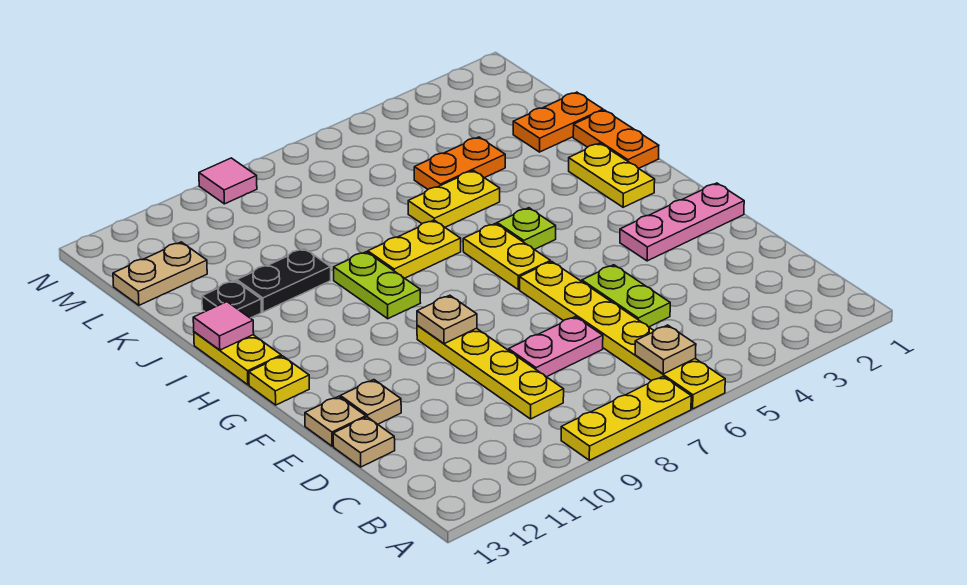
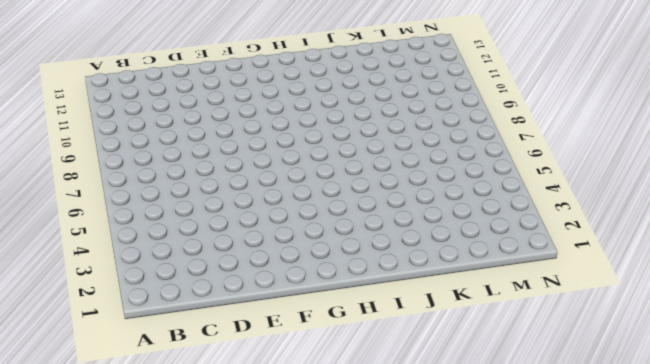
none -> yellow 1x6 plate [520,262,725,409]
none -> yellow 1x3 plate [561,377,691,460]
none -> yellow 1x4 plate [417,325,564,419]

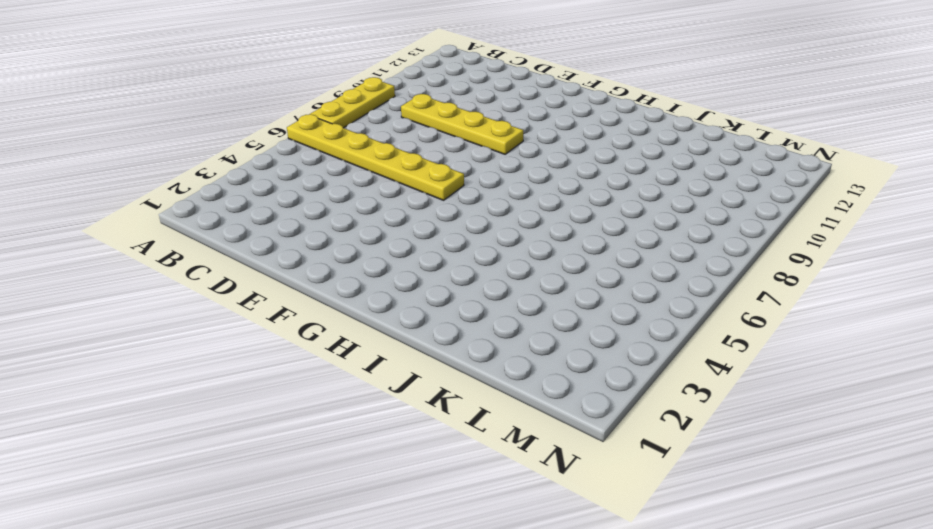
none -> lime 1x2 plate [582,265,670,327]
none -> pink 1x2 plate [509,317,603,377]
none -> tan 1x1 plate [333,417,395,467]

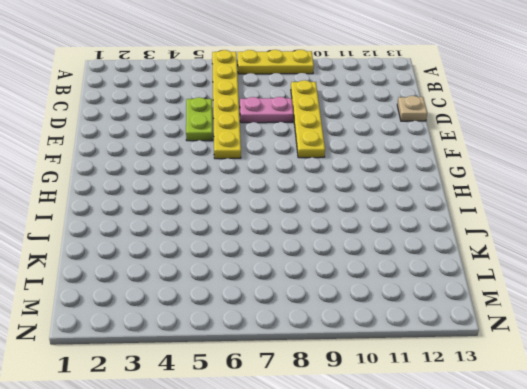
none -> tan 1x1 plate [340,380,401,424]
none -> tan 1x1 plate [305,396,366,446]
none -> pink 1x3 plate [620,183,744,261]

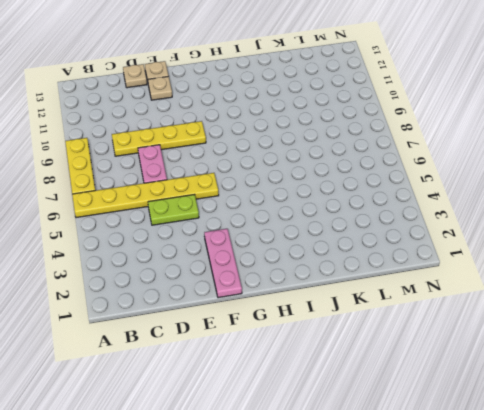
none -> yellow 1x2 plate [463,223,550,290]
none -> yellow 1x1 plate [249,356,309,405]
none -> yellow 1x2 plate [569,143,655,207]

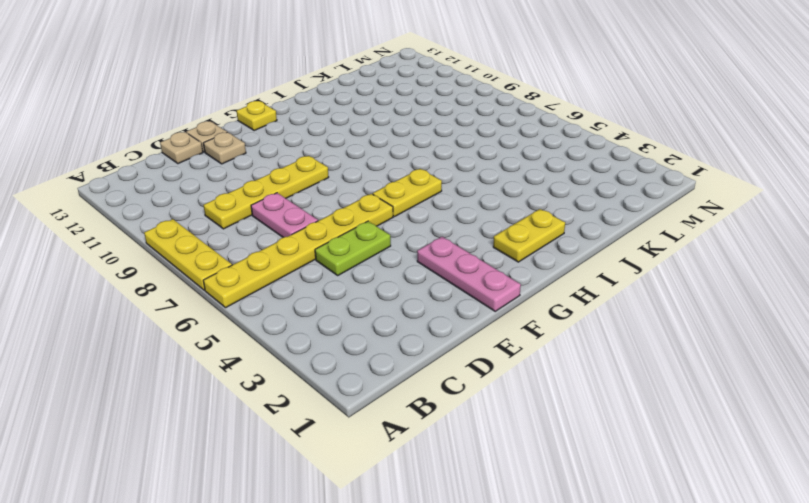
none -> lime 1x1 plate [497,208,556,249]
none -> lime 1x2 plate [334,252,420,319]
none -> yellow 1x2 plate [194,332,281,385]

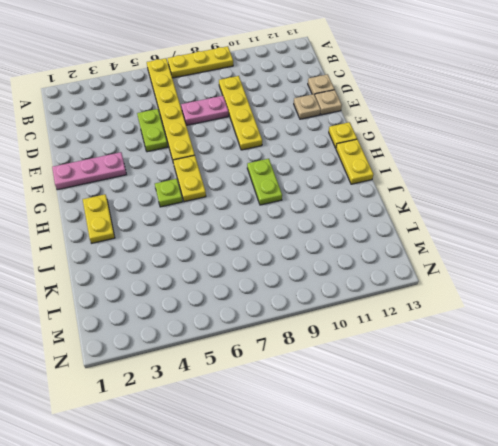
none -> orange 1x2 plate [573,110,659,168]
none -> yellow 1x2 plate [368,220,461,278]
none -> yellow 1x2 plate [408,171,500,227]

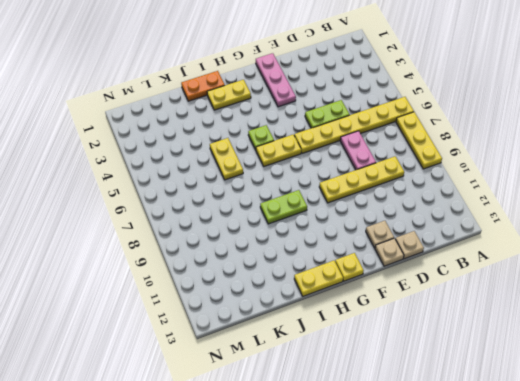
none -> yellow 1x2 plate [368,220,461,278]
none -> black 1x2 plate [237,249,331,312]
none -> black 1x1 plate [202,281,261,318]

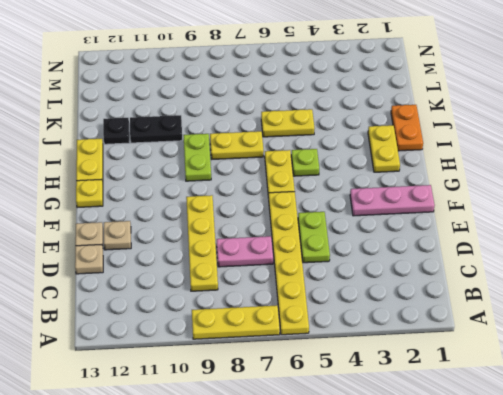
none -> orange 1x2 plate [513,92,603,152]
none -> orange 1x2 plate [414,137,505,189]
none -> tan 1x2 plate [113,242,207,305]

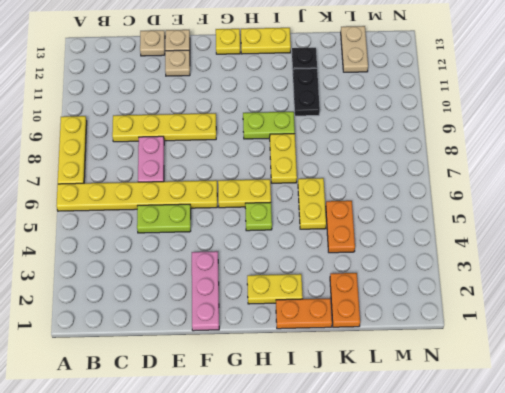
none -> pink 1x1 tile [199,158,257,204]
none -> tan 1x1 plate [635,325,696,374]
none -> tan 1x1 plate [417,295,477,344]

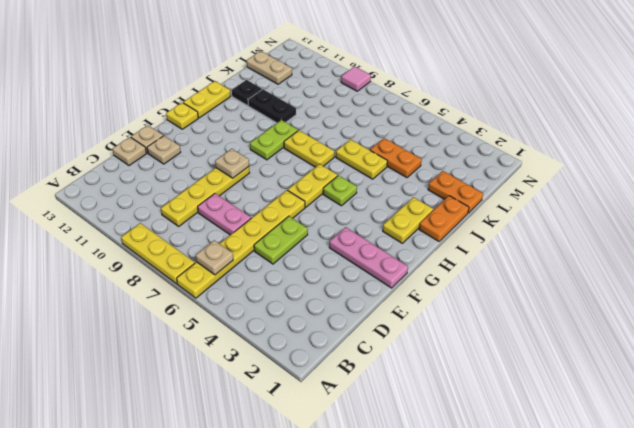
none -> pink 1x1 tile [193,302,254,350]

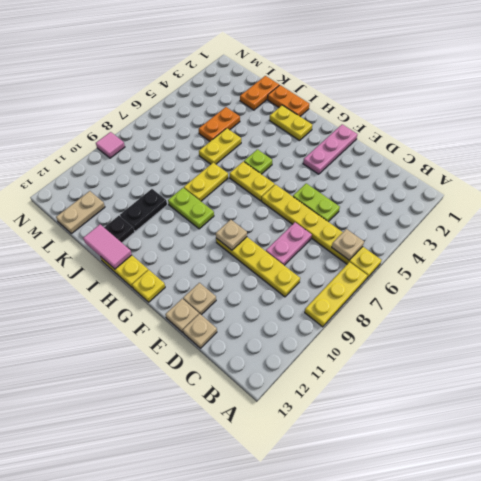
pink 1x2 tile [83,225,132,269] -> pink 1x1 tile [193,302,254,350]

